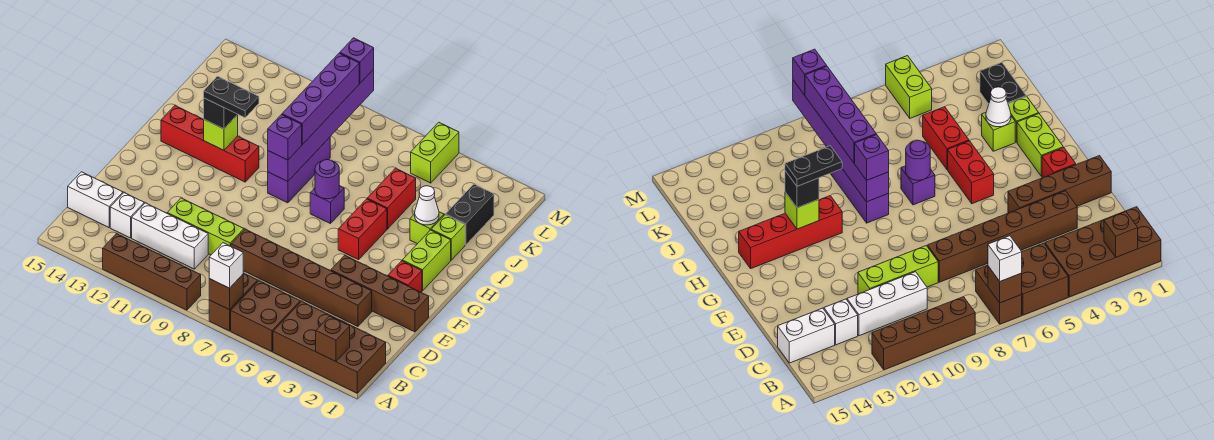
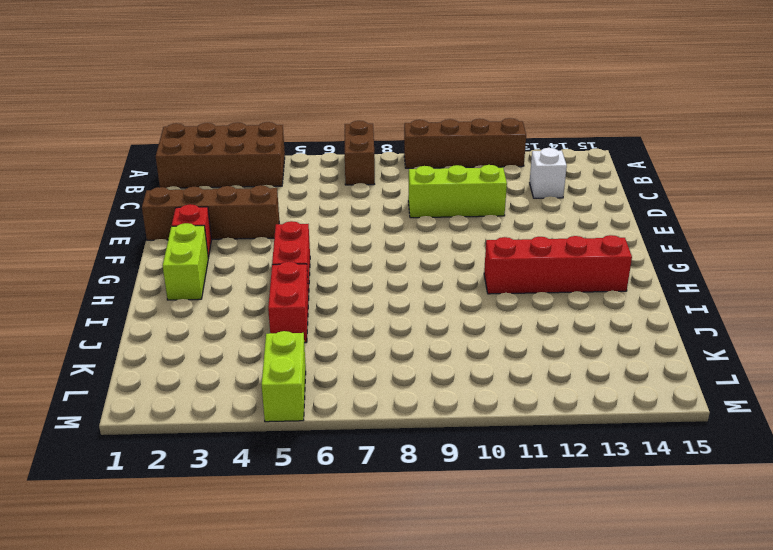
none -> brown 2x2 brick [231,281,300,352]
none -> white 1x3 brick [132,203,208,269]
none -> white 1x2 brick [68,172,123,227]
none -> brown 1x6 brick [231,229,372,326]

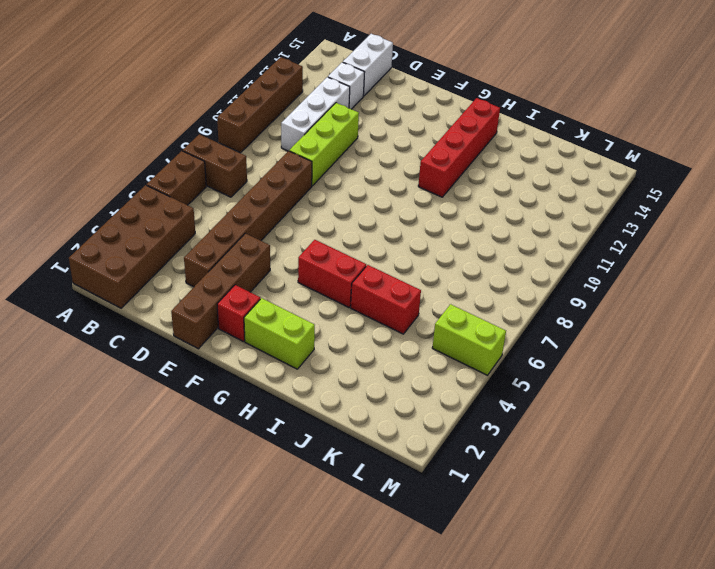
brown 1x2 brick [147,151,206,205] -> brown 2x2 brick [231,281,300,352]
none -> purple 1x1 brick [310,186,344,224]
none -> purple 1x3 brick [268,137,330,203]
none -> lime 1x1 brick [431,215,465,260]
none -> lime 1x1 brick [410,212,444,244]

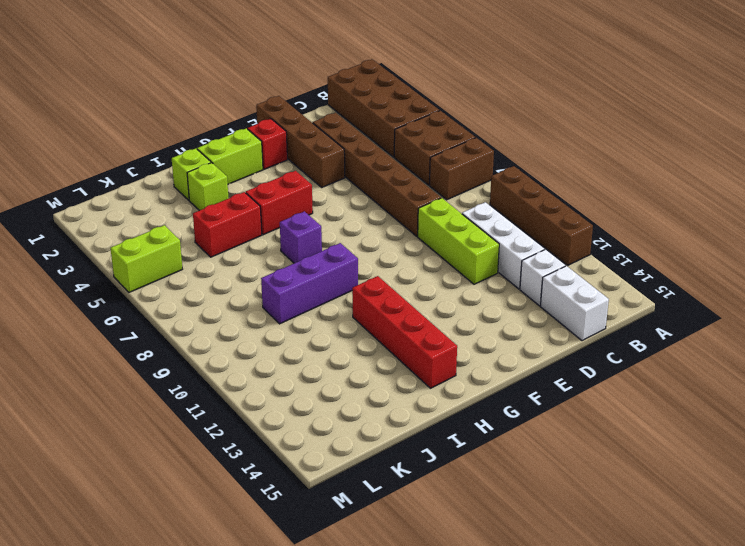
none -> black 1x2 brick [446,184,494,245]
none -> brown 1x1 brick [316,316,350,361]
none -> brown 1x1 brick [209,274,243,310]
none -> purple 1x1 round brick [315,160,339,199]

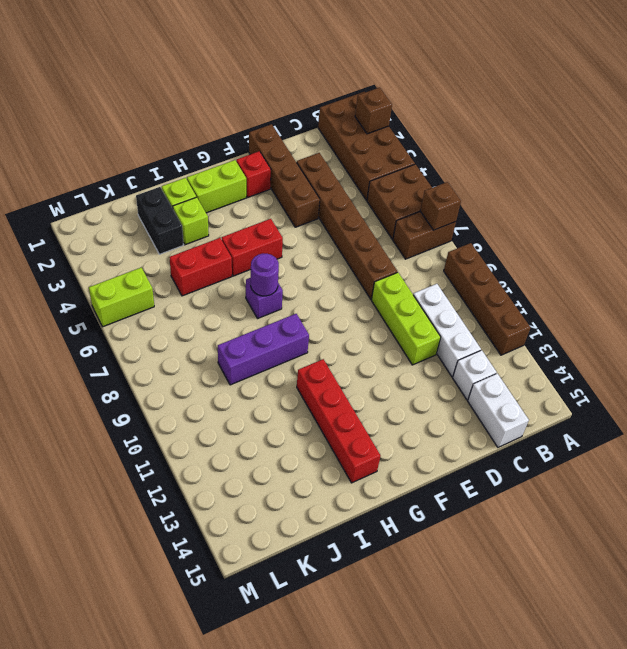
black 1x2 brick [136,187,183,254] -> black 1x2 brick turned to [446,184,494,245]
none -> purple 1x6 brick [268,69,374,182]
none -> lime 1x1 brick [204,115,238,150]
none -> white 1x1 cone [415,186,439,225]
none -> white 1x1 brick [209,243,243,288]

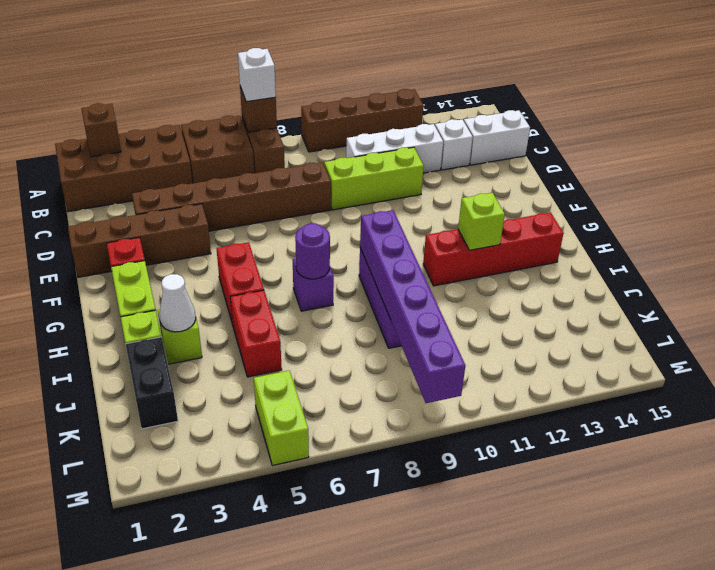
none -> purple 1x1 brick [268,115,302,160]
none -> black 1x1 brick [204,98,238,129]
none -> purple 1x4 brick [282,53,359,145]
none -> purple 1x1 brick [340,38,374,83]

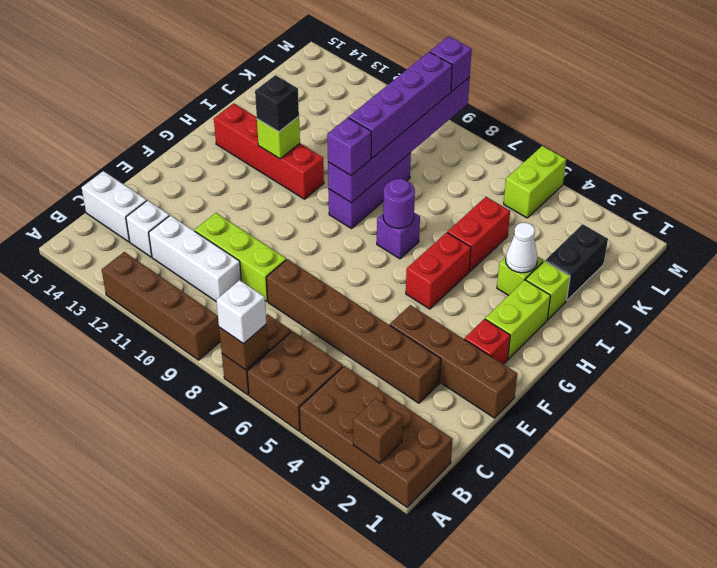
none -> black 1x2 plate [204,76,259,118]

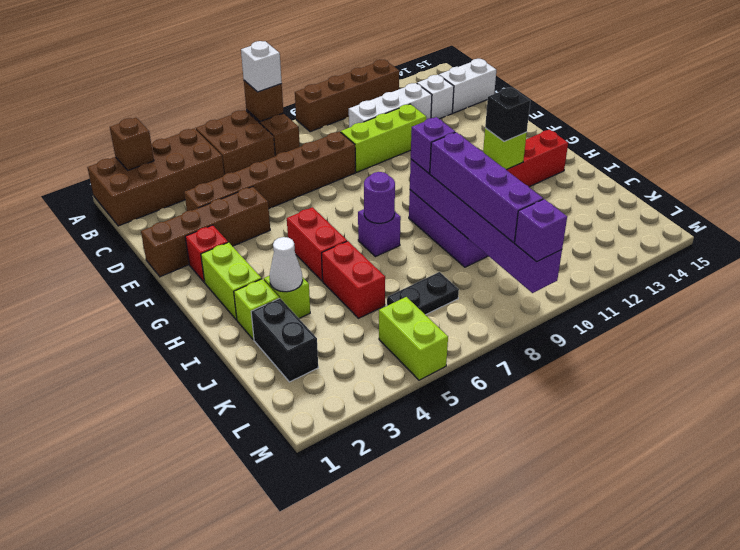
black 1x2 plate [387,272,459,315] -> black 1x2 plate moved to [204,76,259,118]

